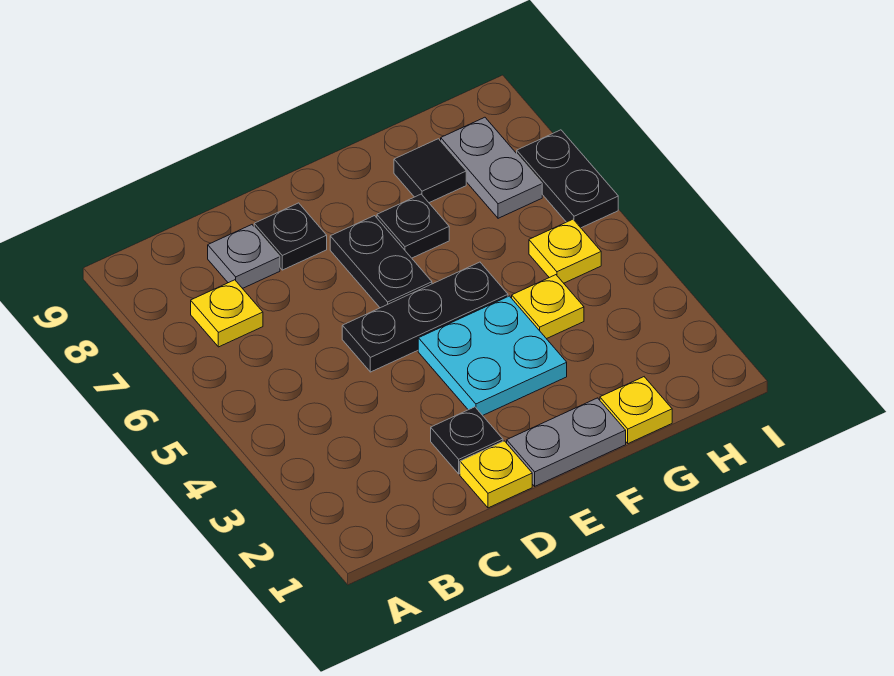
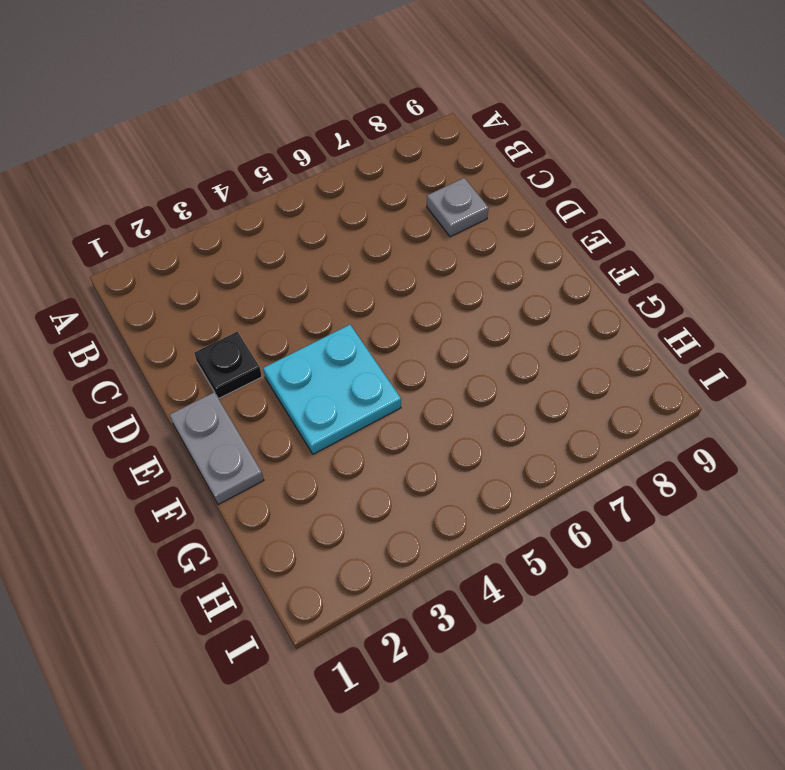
none -> yellow 1x1 plate [191,280,263,347]
none -> yellow 1x1 plate [460,441,532,508]
none -> black 1x3 plate [342,262,508,372]

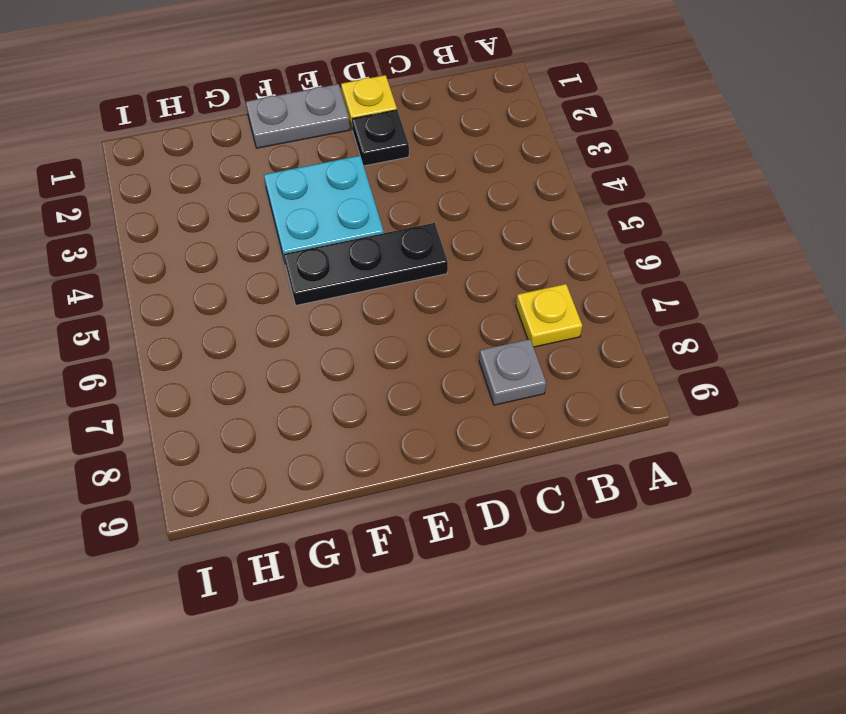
none -> black 1x1 plate [254,203,327,270]
none -> black 1x2 plate [330,216,432,308]
none -> black 1x1 plate [377,194,449,258]

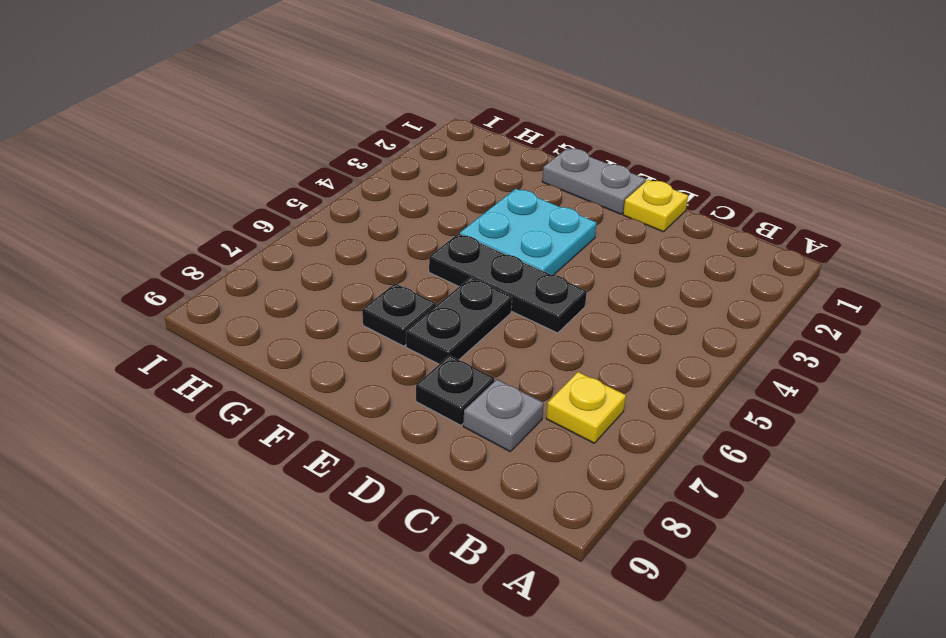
none -> black 1x1 plate [431,407,503,474]
none -> yellow 1x1 plate [600,377,672,444]
none -> yellow 1x1 plate [512,275,584,339]

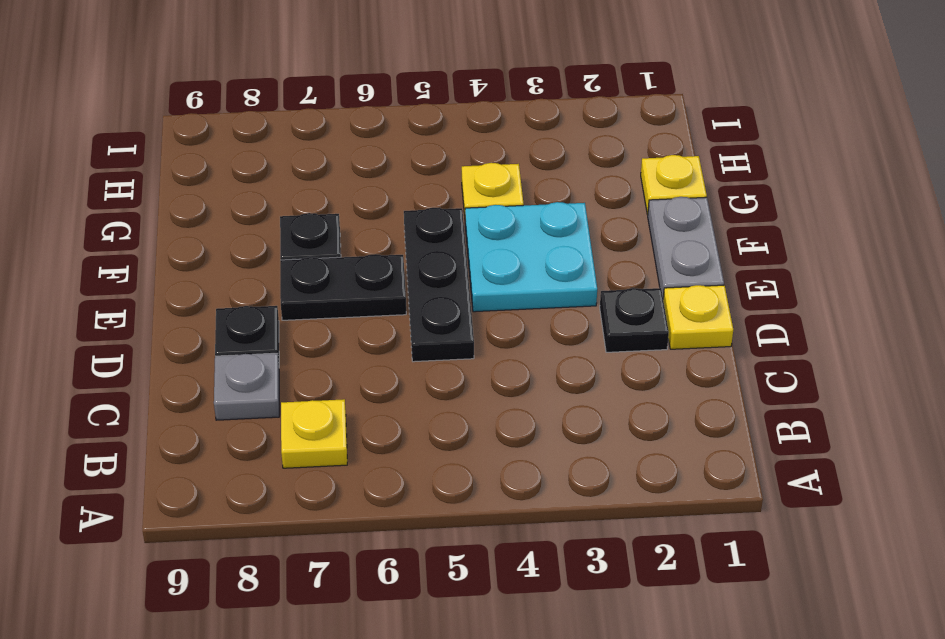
none -> black 1x1 tile [394,139,466,203]
none -> yellow 1x1 plate [529,219,601,283]
none -> grey 1x2 plate [441,117,542,218]

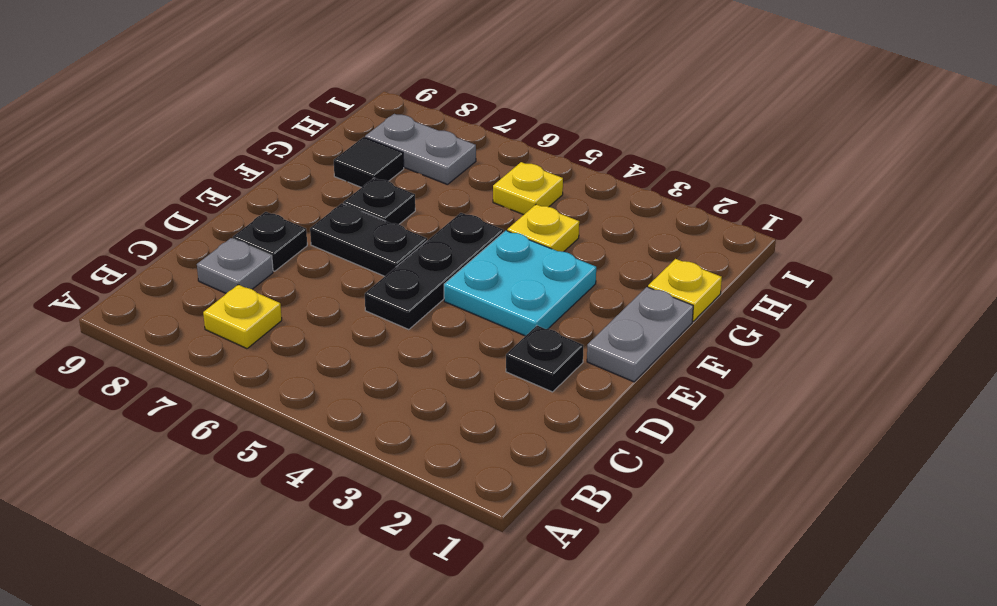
none -> yellow 1x1 plate [460,441,532,508]
none -> black 1x2 plate [517,130,618,228]

